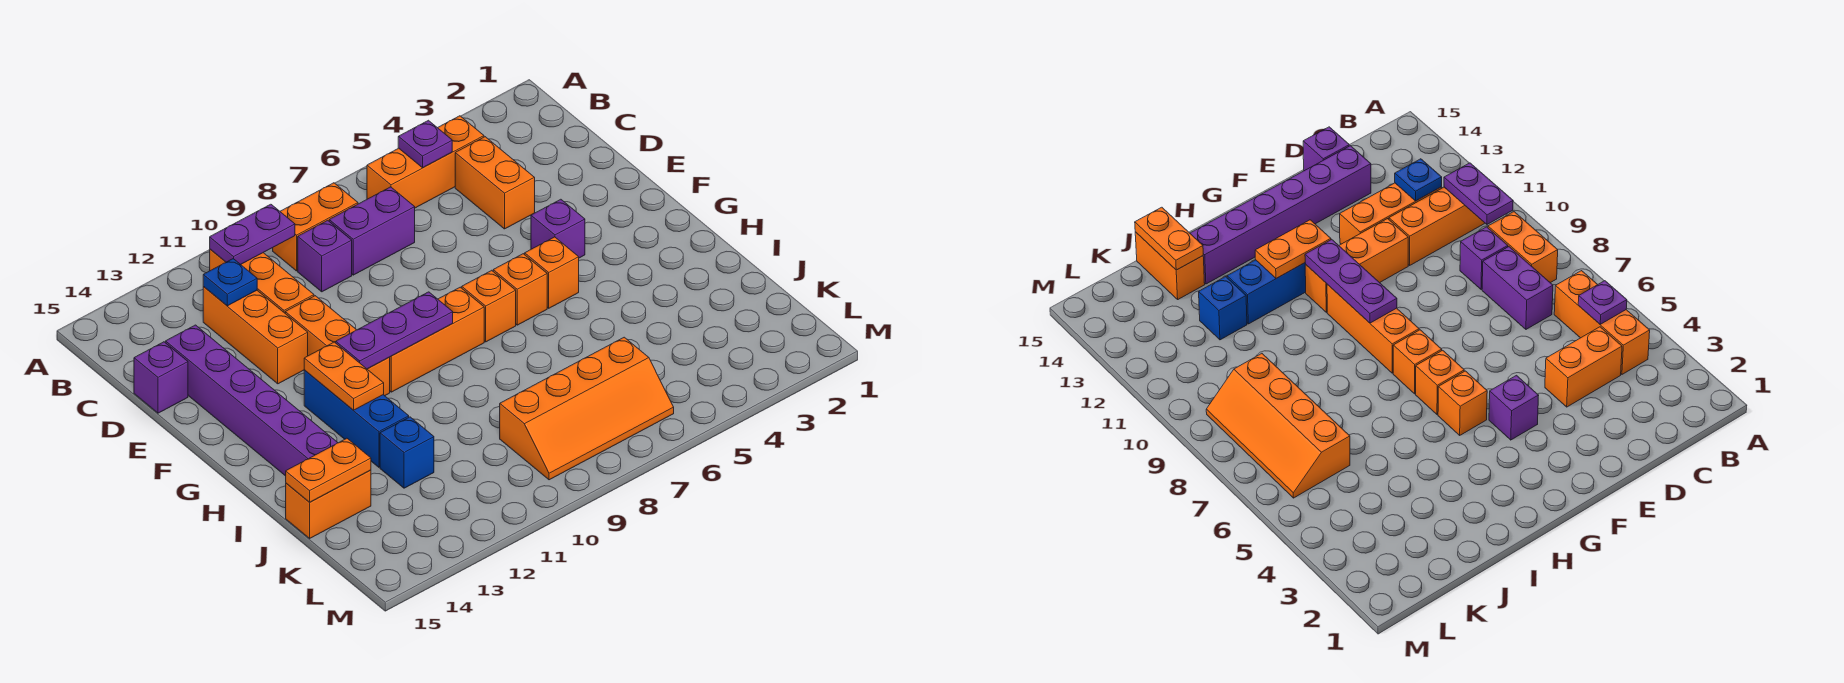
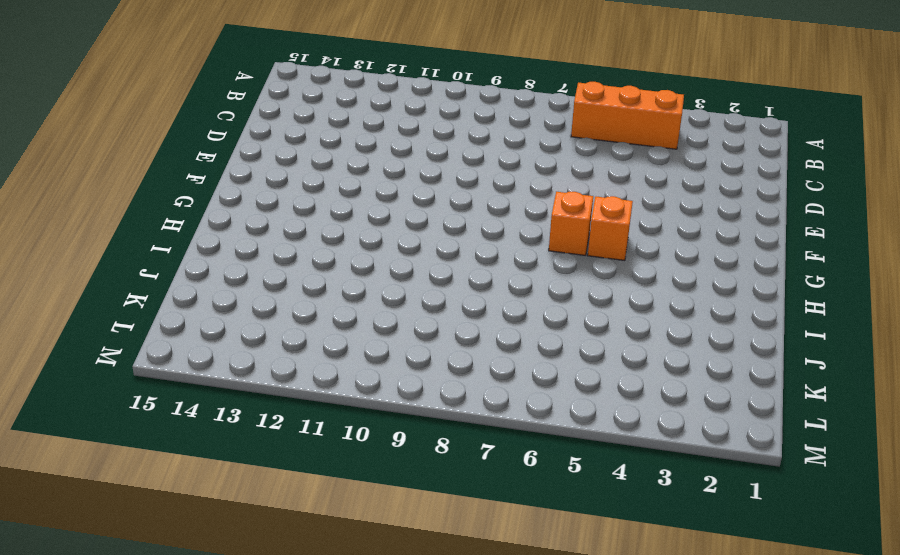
none -> orange 1x2 brick [273,183,358,271]
none -> orange 1x3 brick [210,249,314,313]
none -> orange 1x2 brick [455,137,535,229]

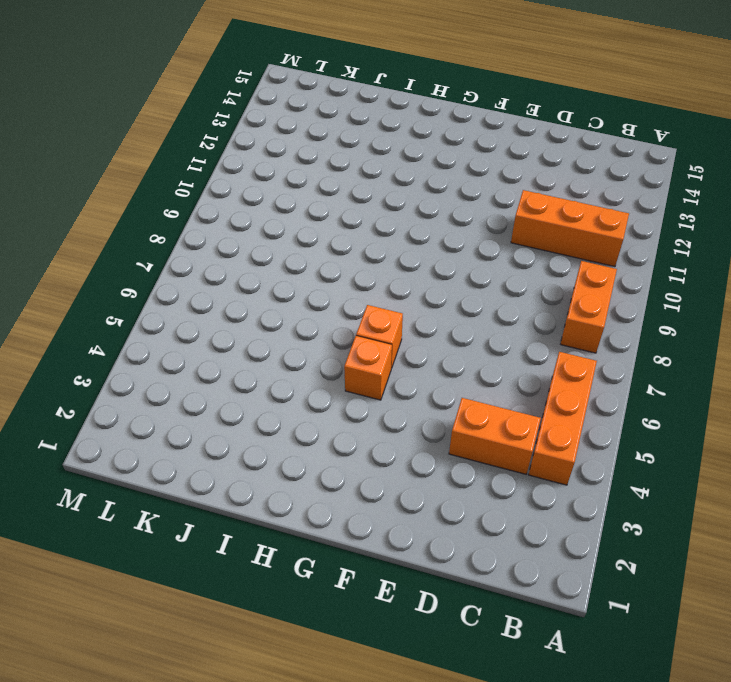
none -> purple 1x2 brick [329,187,415,275]
none -> purple 1x1 brick [298,220,352,292]
none -> orange 1x3 brick [203,287,308,384]

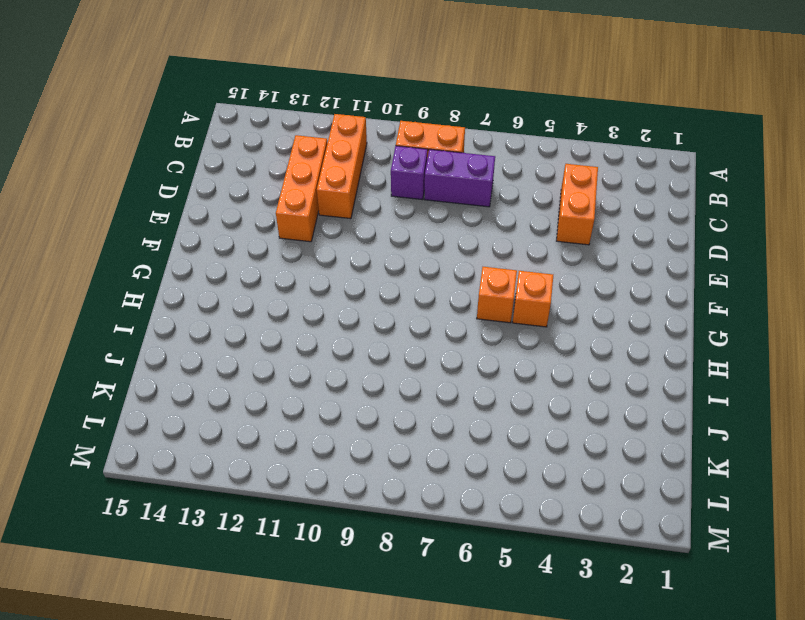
none -> orange 1x3 brick [367,116,484,208]
none -> purple 1x6 brick [166,325,338,476]
none -> purple 1x1 brick [134,342,188,413]

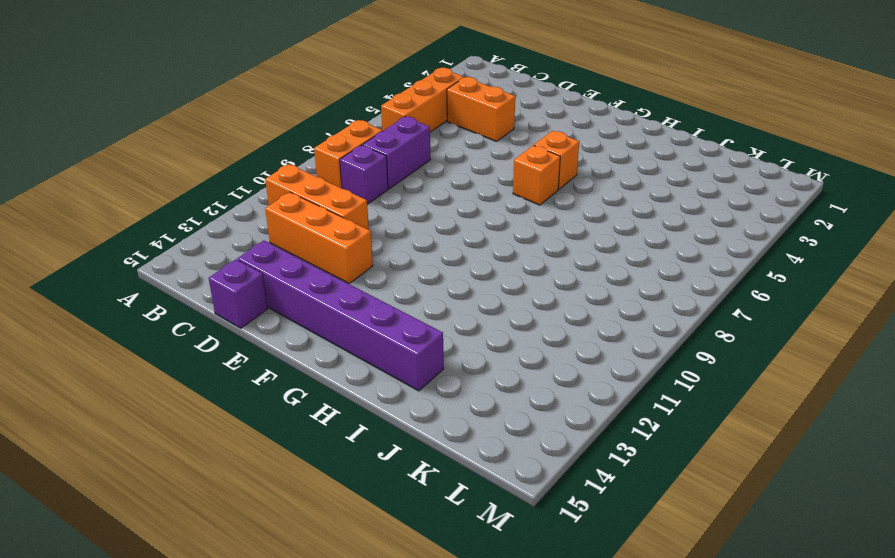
none -> orange 1x3 brick [285,296,390,396]
none -> purple 1x1 brick [531,199,585,258]
none -> orange 1x1 brick [462,270,516,342]

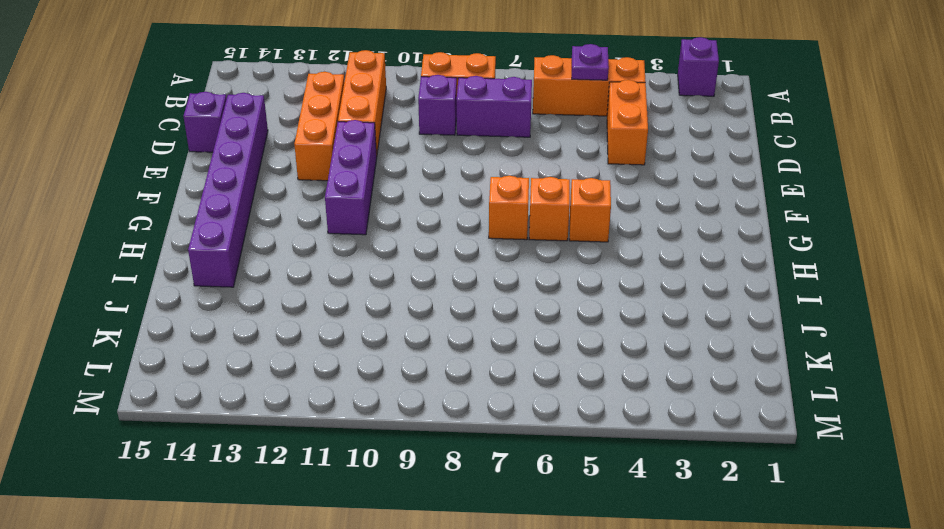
purple 1x1 brick [678,37,719,96] -> purple 1x1 brick moved to [531,199,585,258]
purple 1x3 brick [325,120,377,235] -> orange 1x3 brick [285,296,390,396]
none -> orange 1x3 brick [390,287,484,392]
none -> blue 1x3 brick [304,370,409,467]
none -> blue 1x1 brick [380,417,434,488]

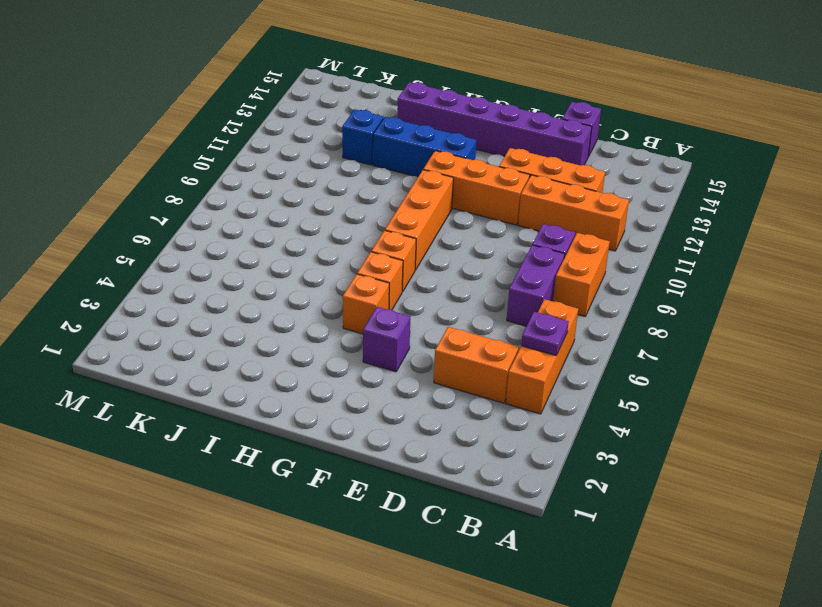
none -> orange 1x2 brick [286,470,371,538]
none -> orange 2x4 slope [500,337,674,480]
none -> purple 1x2 plate [210,204,295,264]

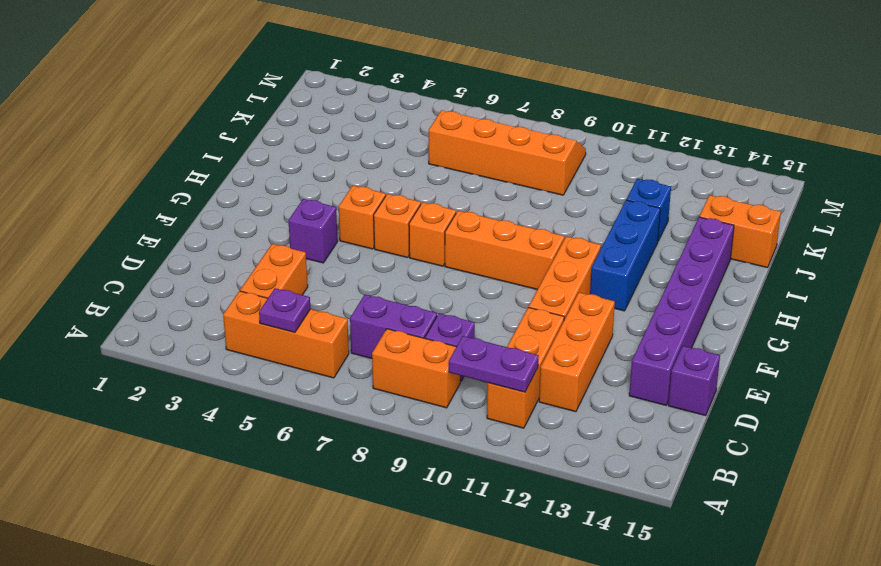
none -> blue 1x1 plate [203,259,257,306]
none -> purple 1x3 plate [336,292,453,369]
none -> orange 1x2 plate [304,342,384,410]

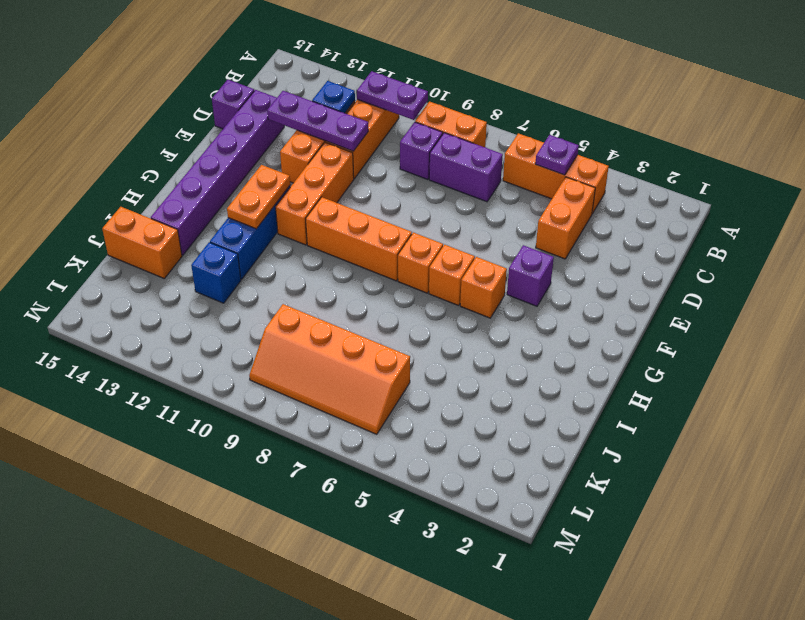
purple 1x3 plate [267,91,368,151] -> purple 1x3 plate moved to [336,292,453,369]
none -> orange 1x2 plate [286,438,371,502]

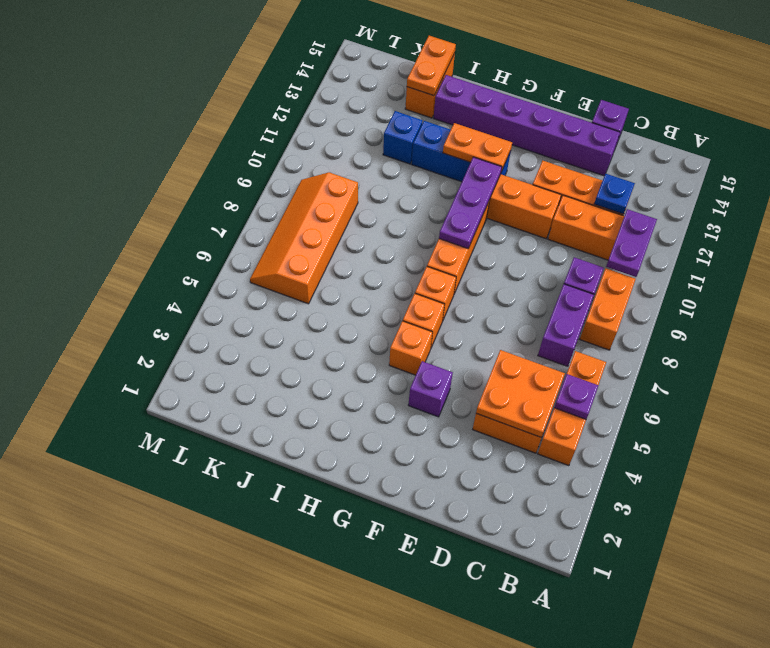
orange 2x2 plate [476,350,565,438] -> none

